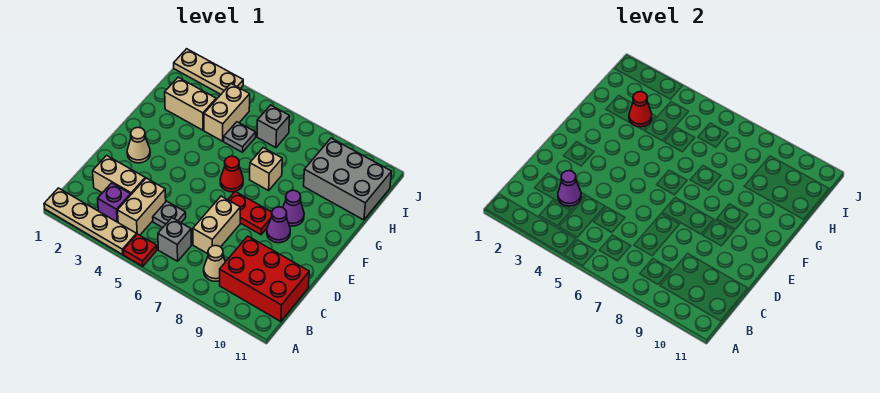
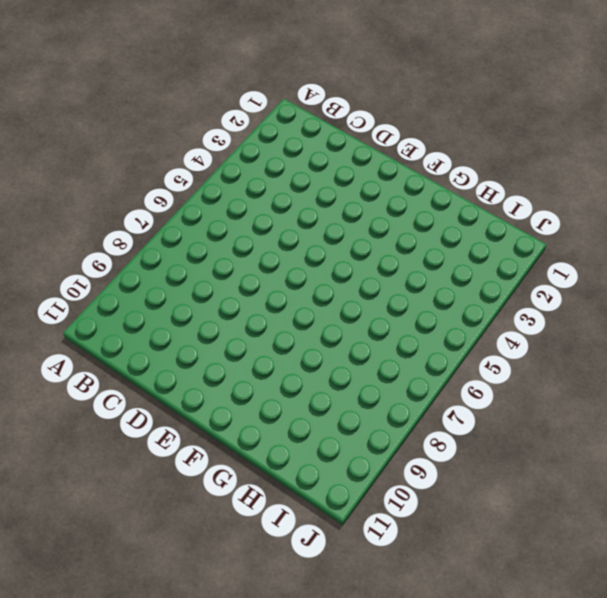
none -> tan 1x4 plate [44,188,137,254]
none -> red 1x1 plate [123,234,157,266]
none -> purple 1x1 brick [98,183,131,222]

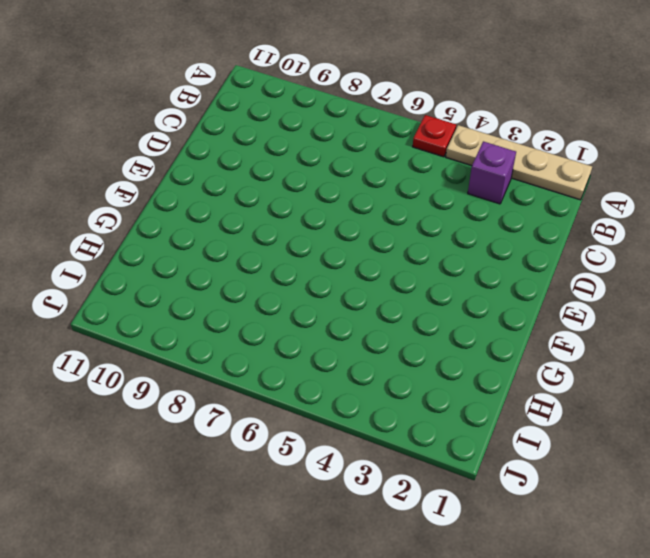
none -> tan 1x2 brick [118,178,166,235]
none -> grey 1x1 brick [158,218,191,261]
none -> tan 1x1 cone [204,246,225,281]

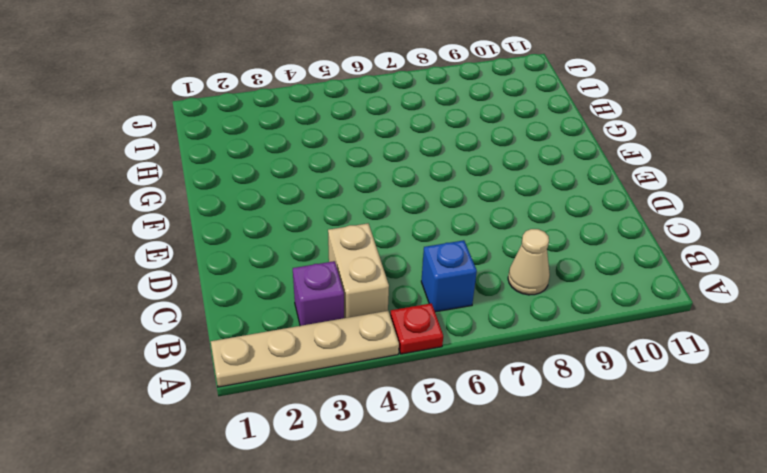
blue 1x1 brick [421,240,477,312] -> grey 1x1 brick [158,218,191,261]
none -> red 2x3 brick [220,236,309,321]
none -> tan 1x2 brick [93,155,145,194]
none -> grey 1x1 plate [153,201,186,228]

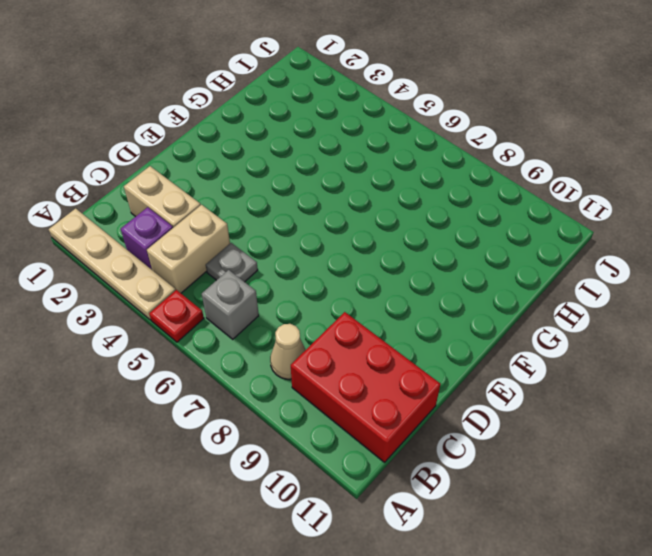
none -> tan 1x2 brick [193,196,240,254]
none -> tan 1x1 cone [127,127,150,163]
none -> red 1x2 plate [228,191,272,235]

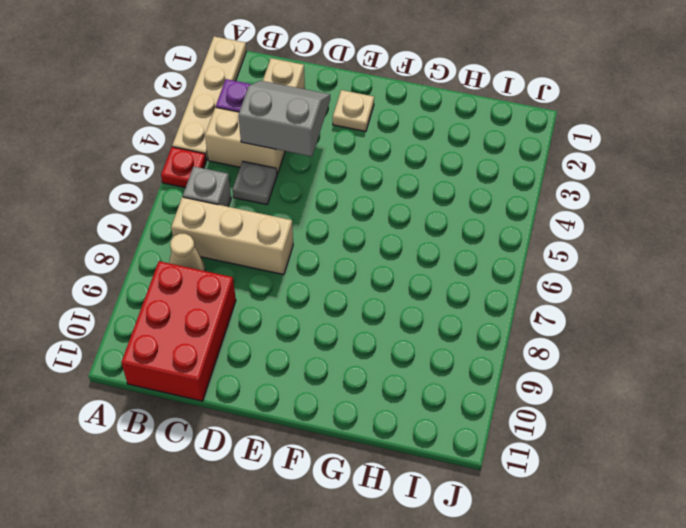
tan 1x3 brick [171,197,293,275] -> tan 1x2 brick [193,196,240,254]
grey 2x2 slope [238,81,330,156] -> purple 1x1 cone [558,171,581,206]
tan 1x1 plate [333,90,374,132] -> tan 1x1 cone [127,127,150,163]
none -> red 1x2 plate [228,191,272,235]
none -> purple 1x1 cone [267,207,290,243]
none -> red 1x1 cone [220,156,243,192]

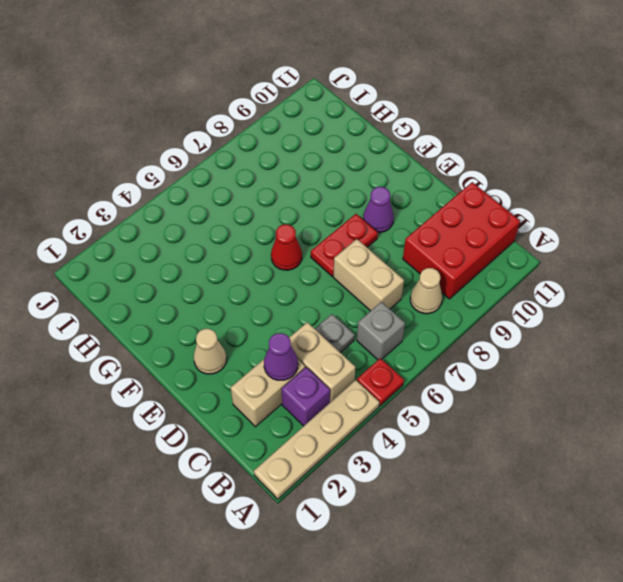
none -> purple 1x1 cone [283,190,304,226]
none -> tan 1x1 brick [250,148,282,191]
none -> tan 1x2 brick [165,77,216,130]

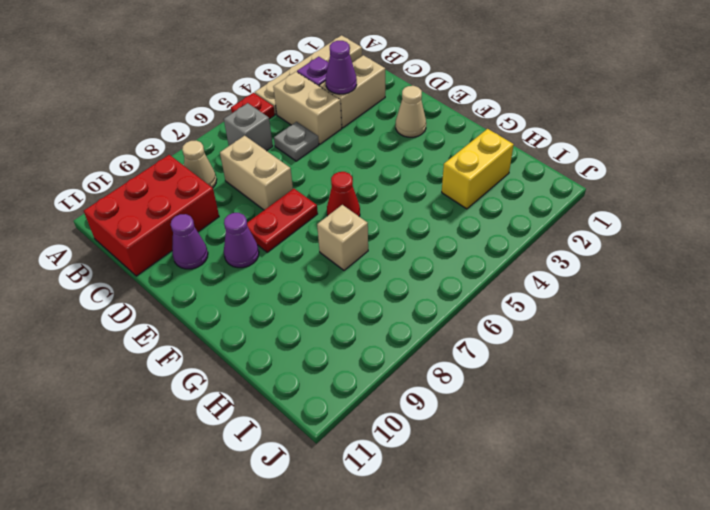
purple 1x1 cone [171,214,208,269] -> purple 1x1 cone moved to [283,190,304,226]
yellow 1x2 brick [442,129,514,209] -> tan 1x2 brick [165,77,216,130]
none -> tan 1x2 brick [204,84,250,141]
none -> grey 1x1 plate [224,122,256,152]
none -> grey 2x3 brick [304,138,392,220]

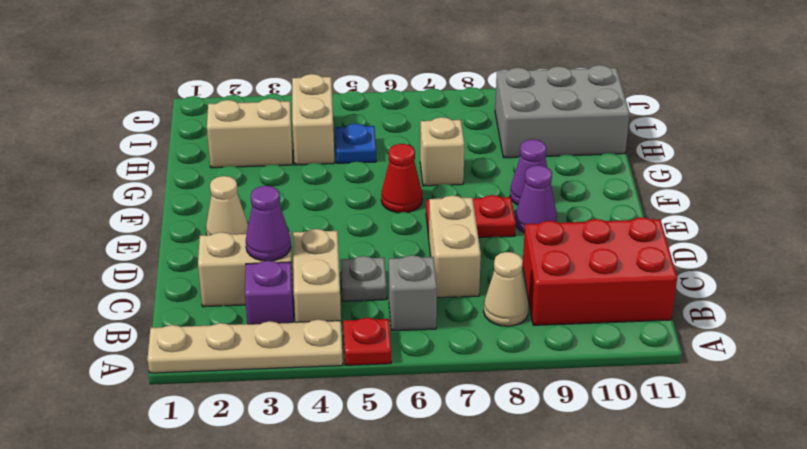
blue 1x1 plate [335,124,376,163] -> grey 1x1 plate [224,122,256,152]
none -> grey 1x1 brick [257,105,290,148]
none -> tan 1x3 plate [174,49,243,94]
none -> red 1x1 cone [629,92,652,127]

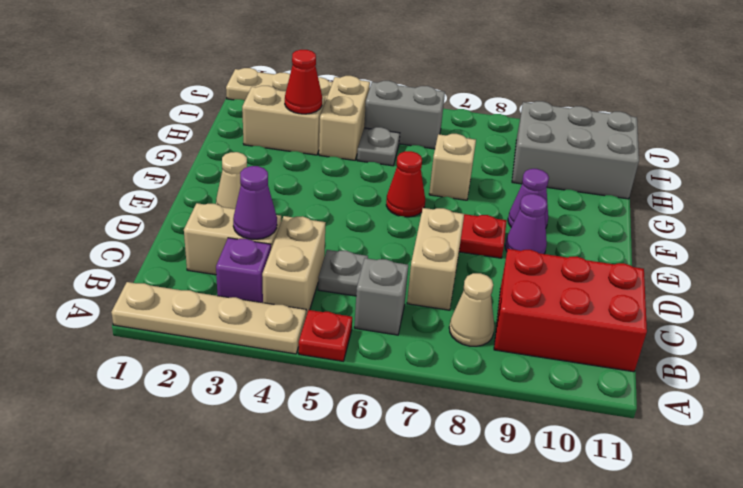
grey 1x2 brick [364,81,445,149] -> grey 1x1 brick [257,105,290,148]

